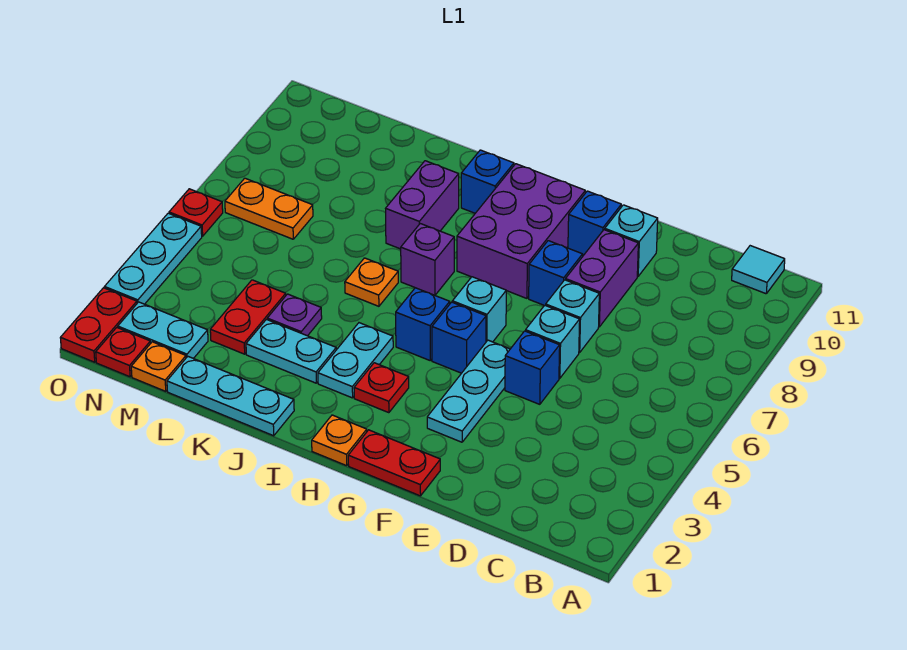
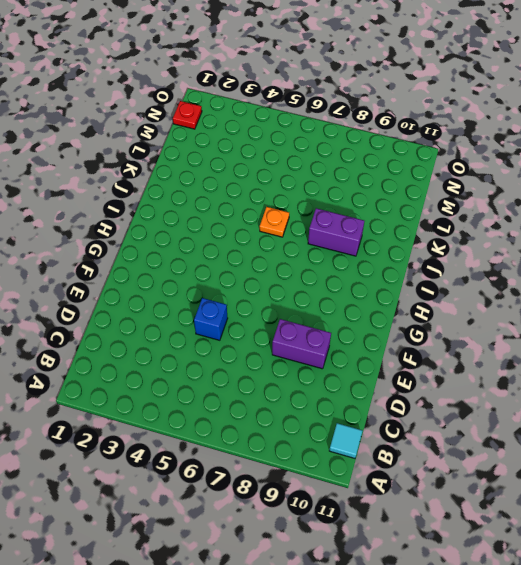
none -> cyan 1x1 brick [526,305,580,378]
none -> cyan 1x1 brick [546,280,599,352]
none -> cyan 1x1 brick [605,205,658,276]
none -> red 1x2 plate [348,430,440,496]

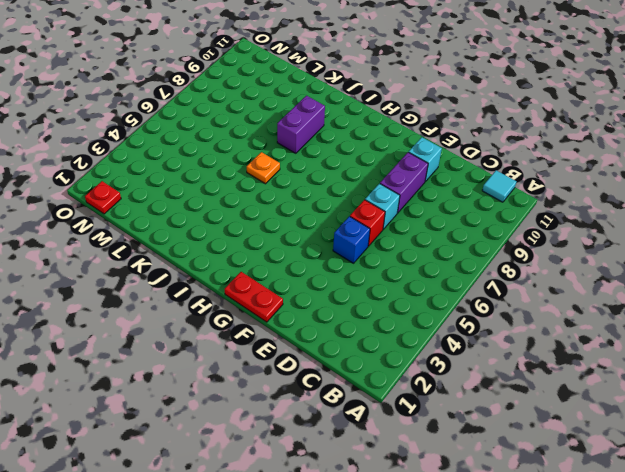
red 1x1 brick [350,200,385,246] -> cyan 1x1 brick [526,305,580,378]
none -> cyan 1x3 plate [427,340,510,442]
none -> blue 1x1 brick [529,241,583,305]
none -> blue 1x1 brick [568,191,621,255]
none -> blue 1x1 brick [432,302,486,373]

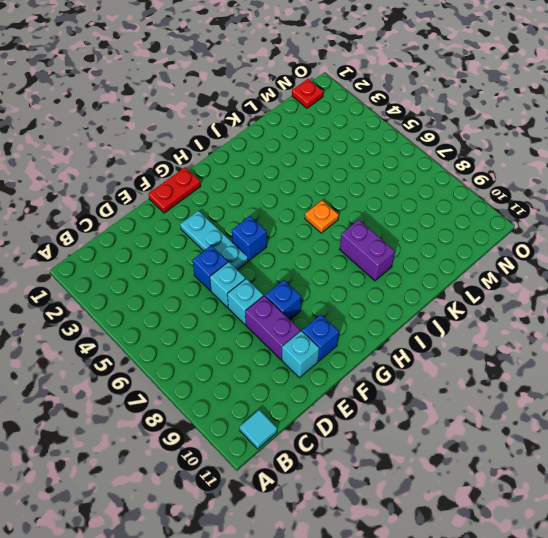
none -> cyan 1x1 brick [452,277,506,342]
none -> purple 2x3 brick [457,164,585,298]
none -> orange 1x1 plate [312,415,367,466]
none -> red 1x1 plate [354,363,409,413]

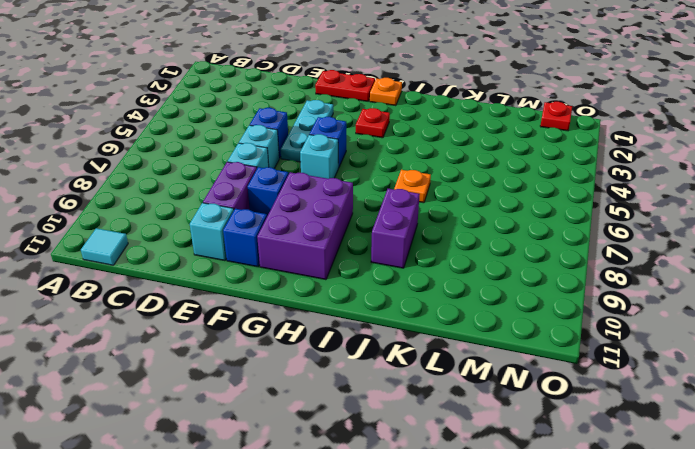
none -> blue 1x1 brick [396,288,450,360]
none -> cyan 1x2 plate [318,323,393,398]
none -> purple 1x1 brick [401,224,454,295]
none -> blue 1x1 brick [461,150,514,213]

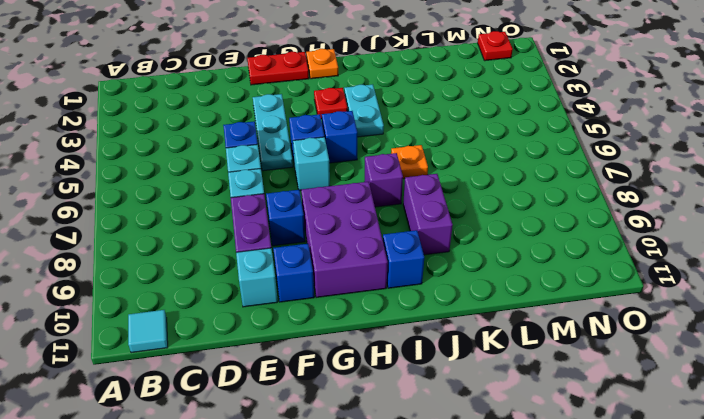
none -> cyan 1x3 plate [167,357,294,436]
none -> cyan 1x2 plate [246,319,336,383]
none -> purple 1x1 plate [267,294,322,336]
none -> red 1x2 plate [210,280,286,354]

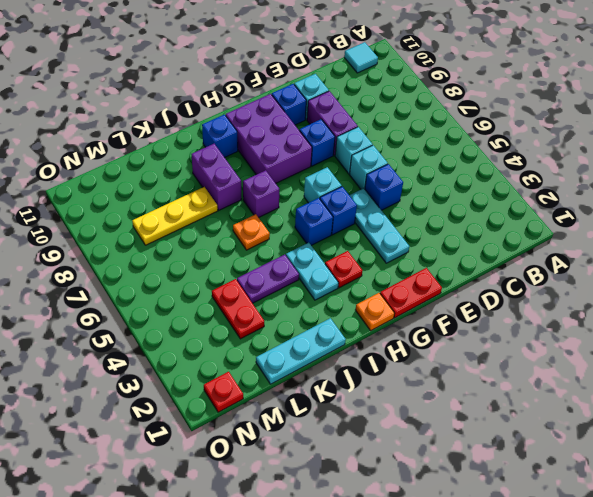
purple 1x2 plate [237,255,299,303] -> purple 1x1 plate [267,294,322,336]
yellow 1x3 plate [132,187,218,245] -> none
none -> cyan 1x2 plate [246,319,336,383]
none -> orange 1x1 plate [131,342,186,391]
none -> cyan 1x2 plate [118,302,208,359]
none -> orange 1x2 plate [225,178,313,239]

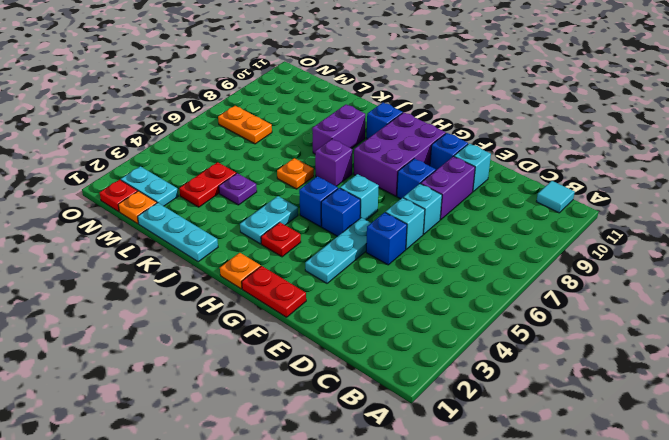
none -> cyan 1x2 plate [246,319,336,383]
none -> red 1x2 plate [60,288,137,362]
none -> cyan 1x3 plate [105,213,202,304]
none -> red 1x1 plate [169,189,223,236]

